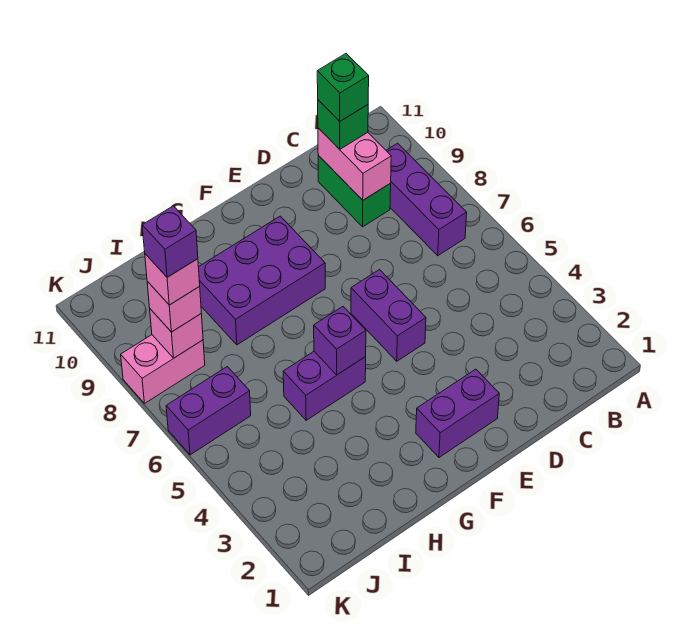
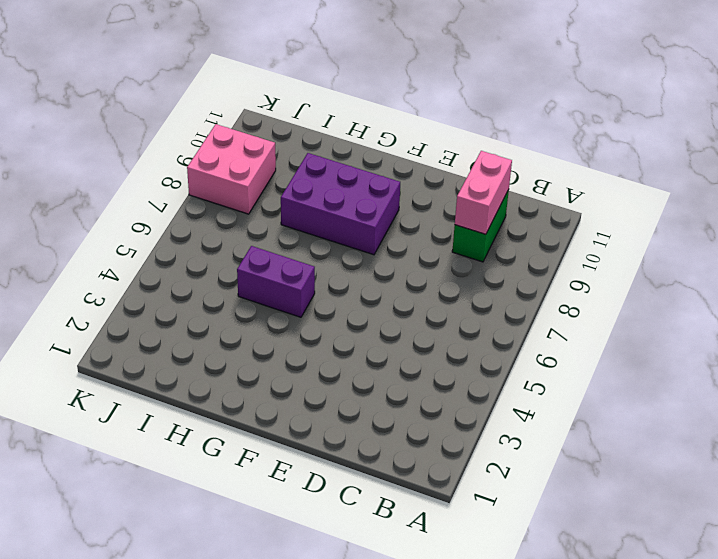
pink 2x2 brick [187,124,276,214] -> pink 1x2 brick [121,335,205,403]
none -> purple 1x3 brick [386,143,467,256]
none -> purple 1x2 brick [416,369,499,457]
none -> purple 1x2 brick [351,270,426,361]

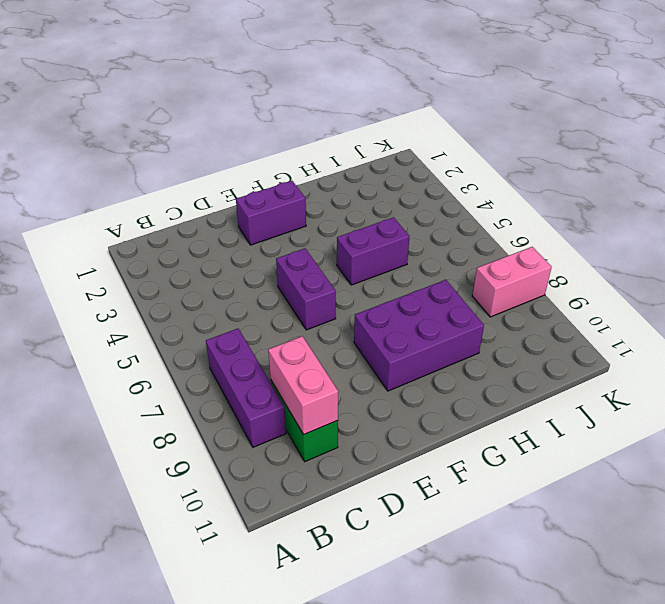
none -> purple 1x2 brick [166,367,251,455]
none -> purple 1x1 brick [314,307,366,375]
none -> pink 1x1 brick [150,309,203,358]

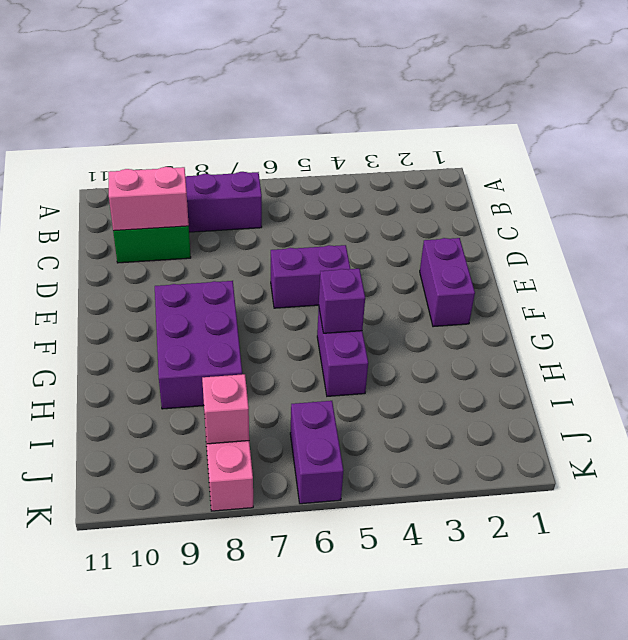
none -> green 1x1 brick [318,100,368,149]
none -> pink 1x1 brick [147,281,201,332]
none -> green 1x1 brick [317,54,369,121]

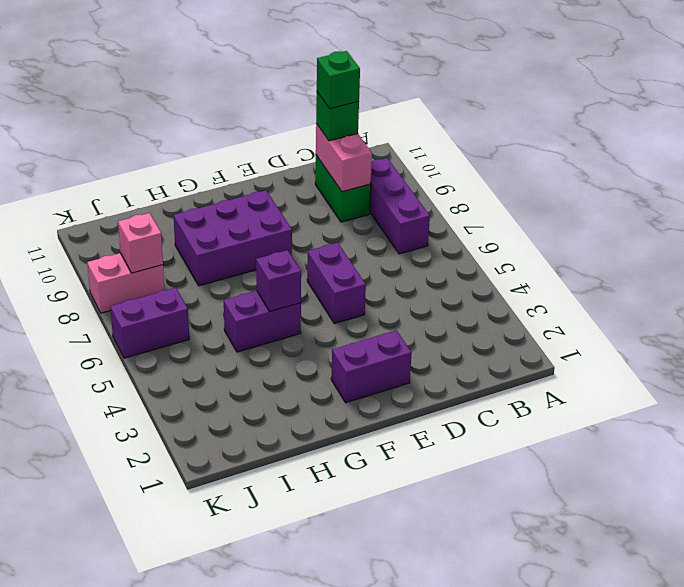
none -> pink 1x1 brick [147,281,201,332]
none -> pink 1x1 brick [145,254,200,305]
none -> purple 1x1 brick [142,206,198,277]

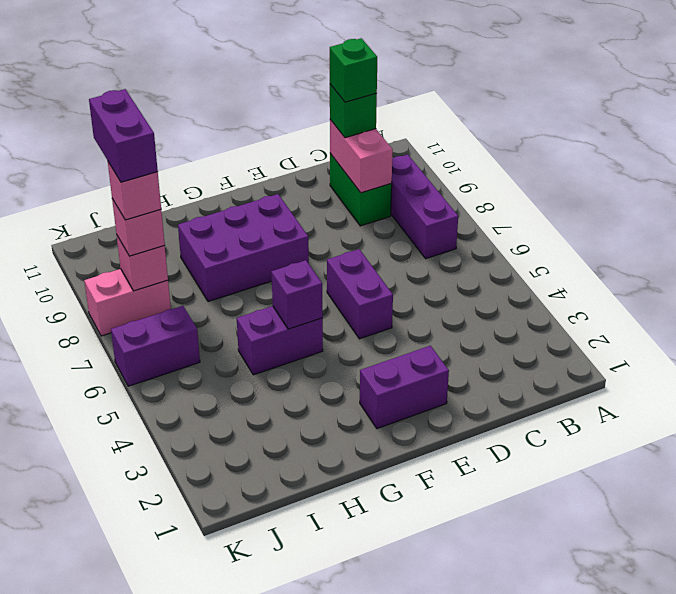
purple 1x2 brick [89,89,158,182] -> purple 1x1 brick [142,206,198,277]

